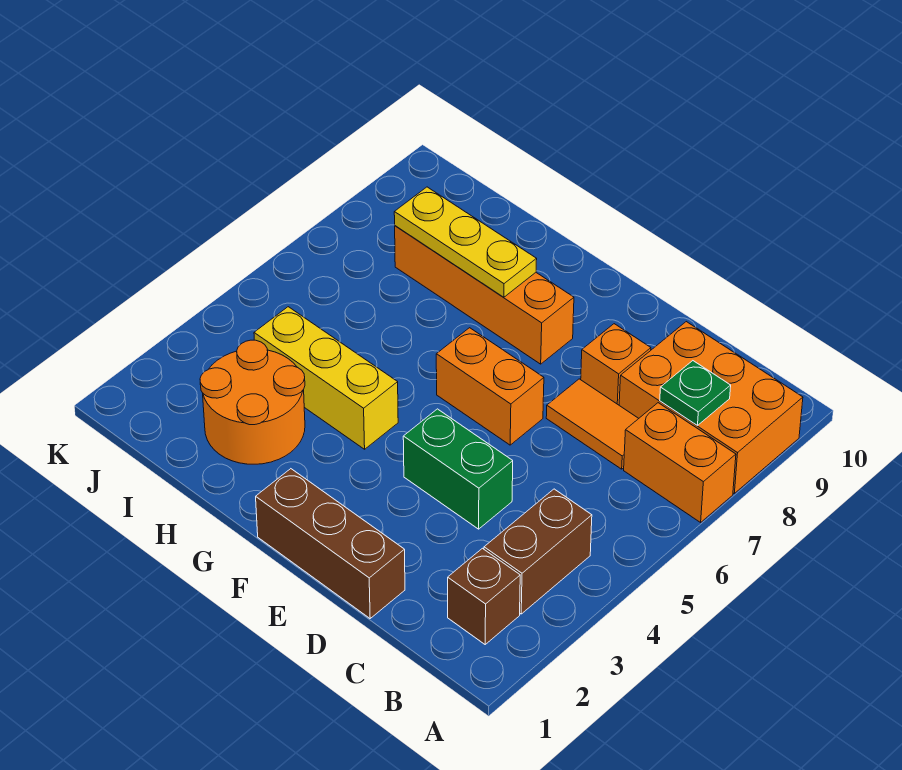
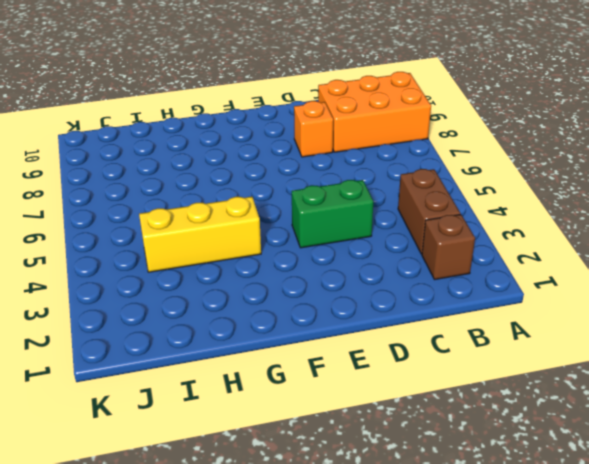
none -> orange 1x2 brick [624,403,736,522]
none -> orange 1x2 tile [546,379,639,469]
none -> brown 1x3 brick [256,469,405,618]

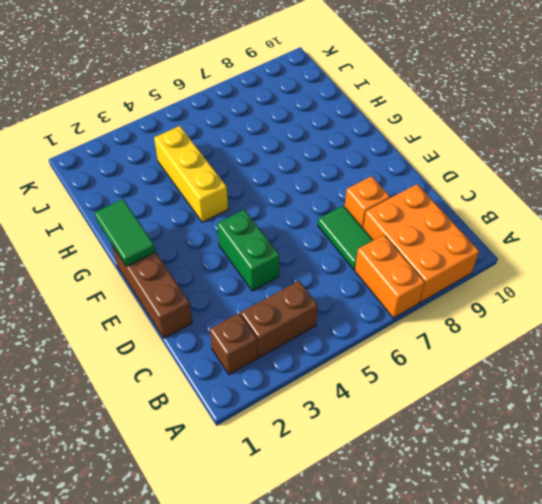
green 1x2 tile [318,206,373,270] -> orange 1x2 tile [546,379,639,469]
green 1x2 tile [95,199,156,267] -> none
none -> orange 1x2 brick [436,328,544,445]
none -> orange 1x4 brick [395,226,574,364]
none -> orange 2x2 round brick [200,340,305,464]

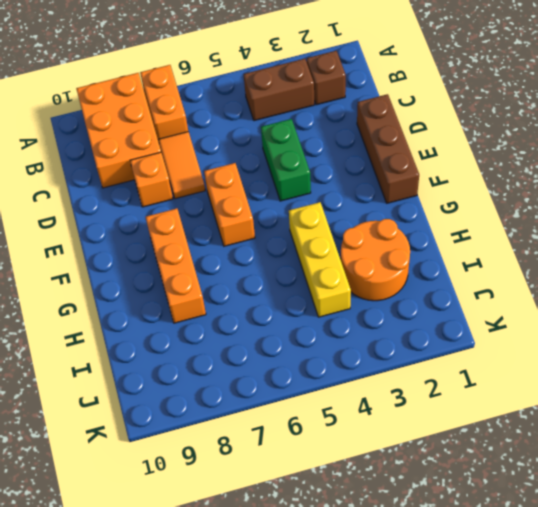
orange 1x3 brick [146,209,206,323] -> orange 1x4 brick [395,226,574,364]
none -> green 1x1 plate [660,361,731,425]
none -> yellow 1x3 plate [394,187,537,297]

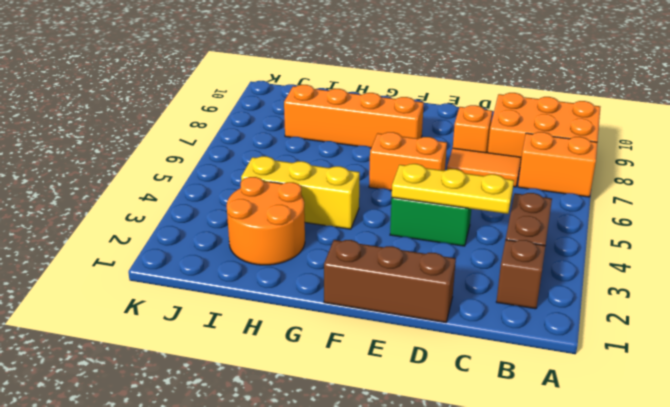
yellow 1x3 plate [392,164,514,214] -> yellow 1x3 plate moved to [394,187,537,297]
none -> green 1x1 plate [660,361,731,425]

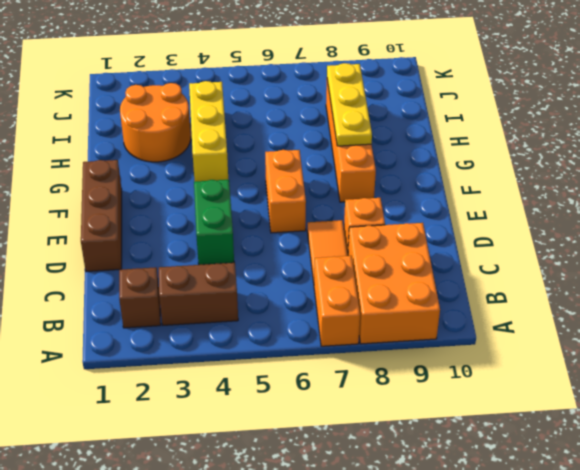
none -> green 1x1 plate [660,361,731,425]

